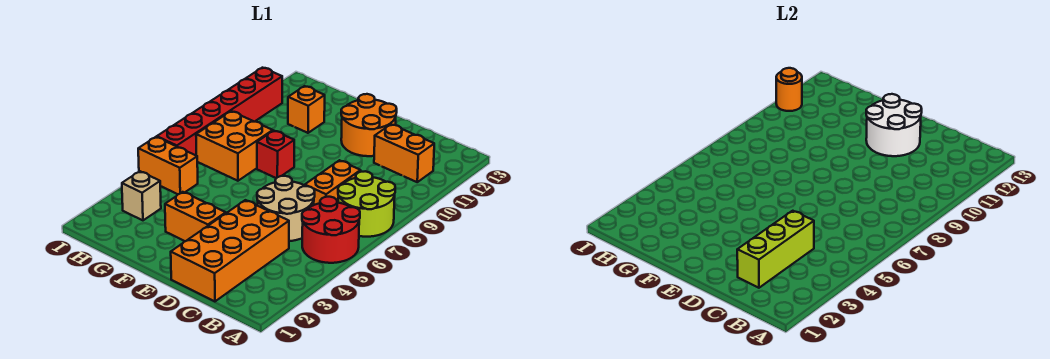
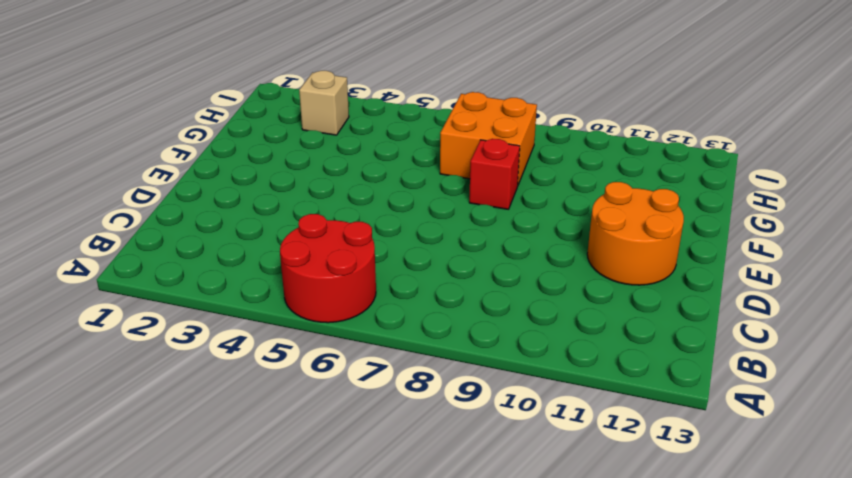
none -> lime 2x2 round brick [338,171,395,237]
none -> orange 1x2 brick [374,124,434,182]
none -> orange 2x4 brick [171,200,289,301]

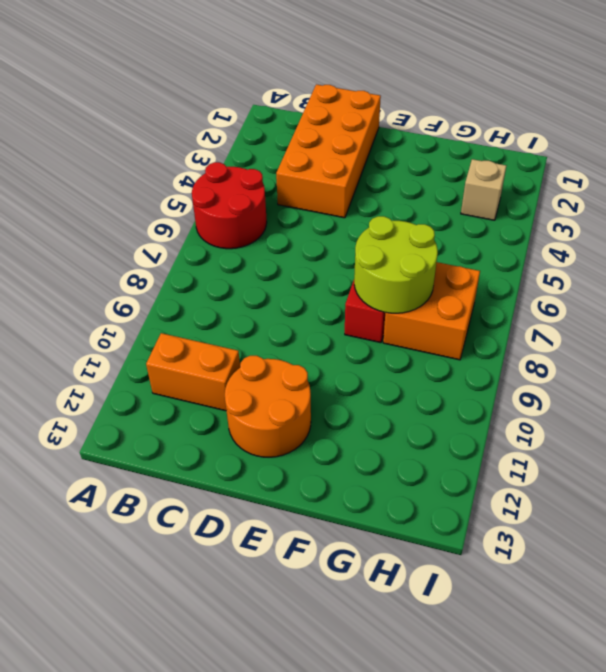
lime 2x2 round brick [354,216,438,313] -> lime 2x2 round brick moved to [338,171,395,237]
none -> tan 2x2 round brick [257,176,315,241]
none -> orange 1x2 brick [305,160,361,205]
none -> orange 1x2 brick [165,192,226,241]

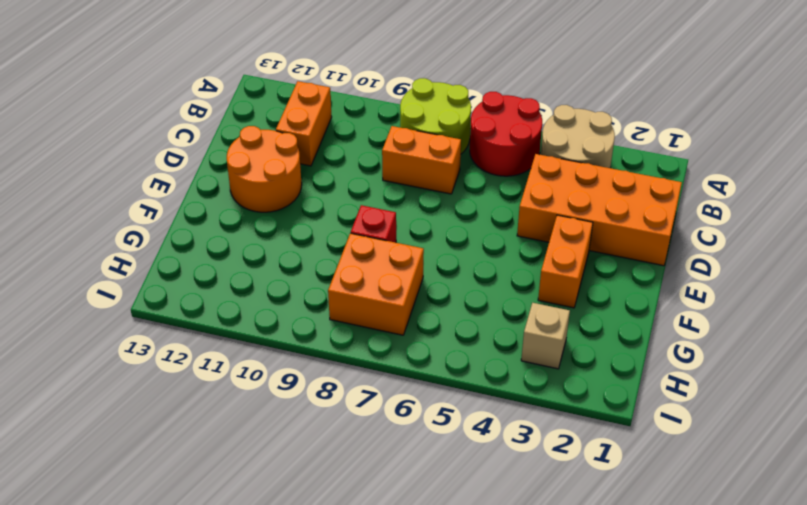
tan 2x2 round brick [540,105,615,168] -> tan 2x2 round brick moved to [257,176,315,241]
none -> orange 1x1 brick [288,86,325,133]
none -> orange 1x2 brick [138,137,198,194]
none -> red 1x6 brick [157,68,282,155]

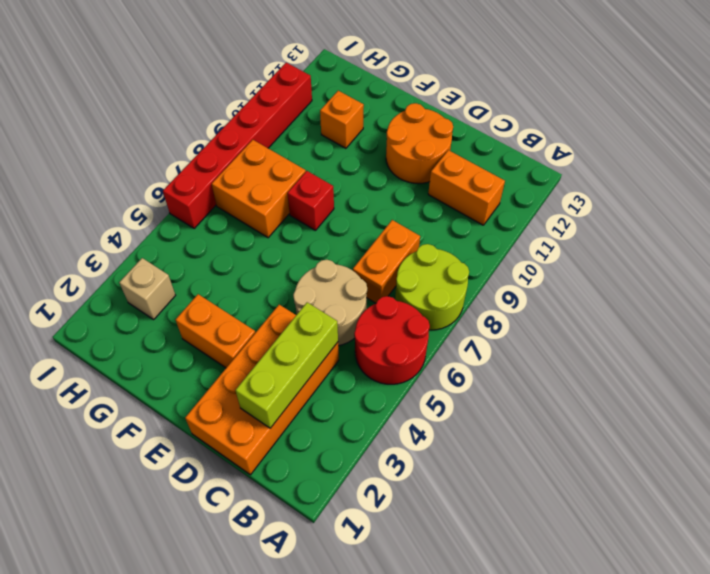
none -> orange 1x2 brick [138,137,198,194]
none -> white 2x2 round brick [866,94,922,156]
none -> orange 1x1 round brick [776,68,802,111]

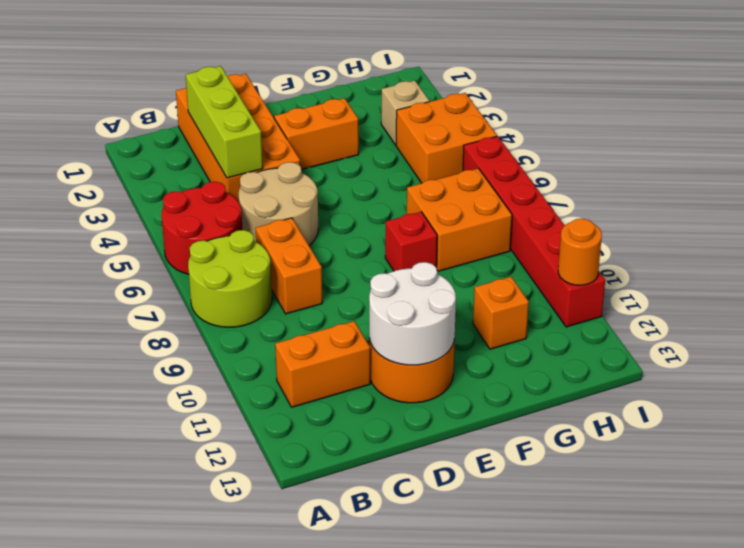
orange 2x2 brick [396,93,497,183] -> orange 1x2 brick [138,137,198,194]

